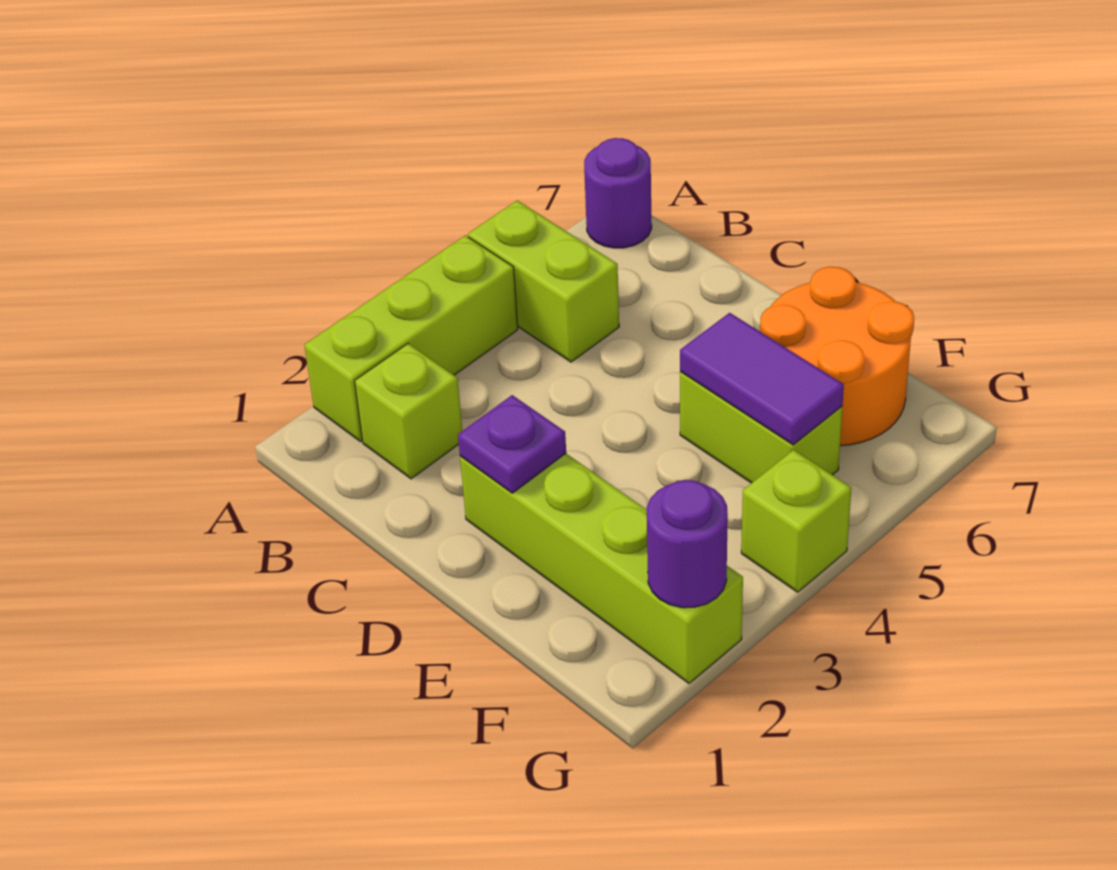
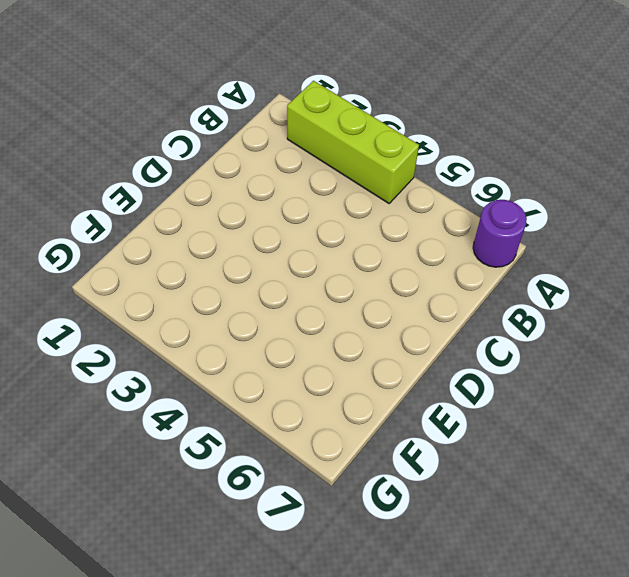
none -> lime 1x2 brick [468,200,619,362]
none -> lime 1x1 brick [355,344,462,479]

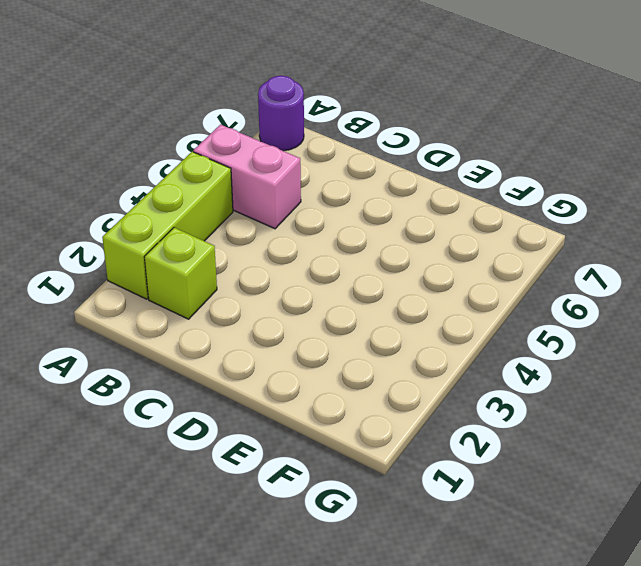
pink 1x2 brick [193,125,301,229] -> lime 1x2 brick [468,200,619,362]
none -> lime 1x4 brick [460,454,743,683]
none -> lime 1x2 brick [680,372,842,483]

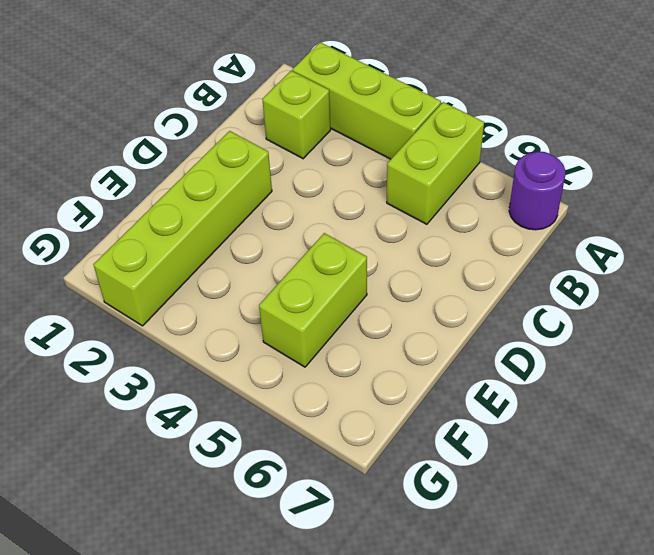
none -> orange 2x2 round brick [760,267,914,446]
none -> lime 1x1 brick [741,450,851,592]

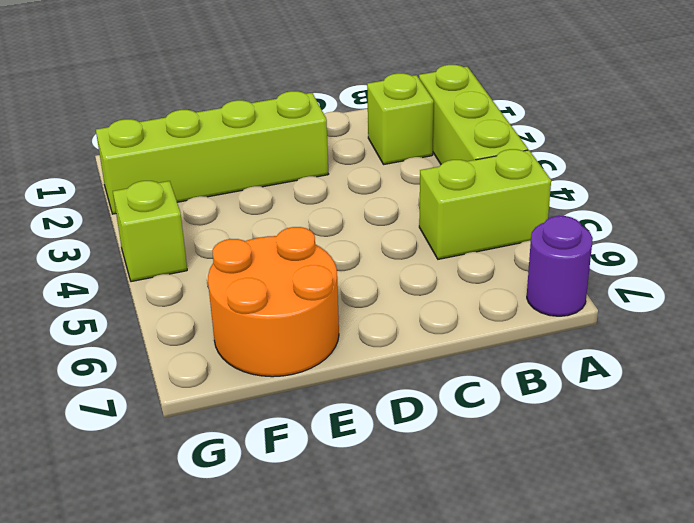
none -> lime 1x2 brick [680,372,842,483]
none -> purple 1x1 plate [458,395,566,493]

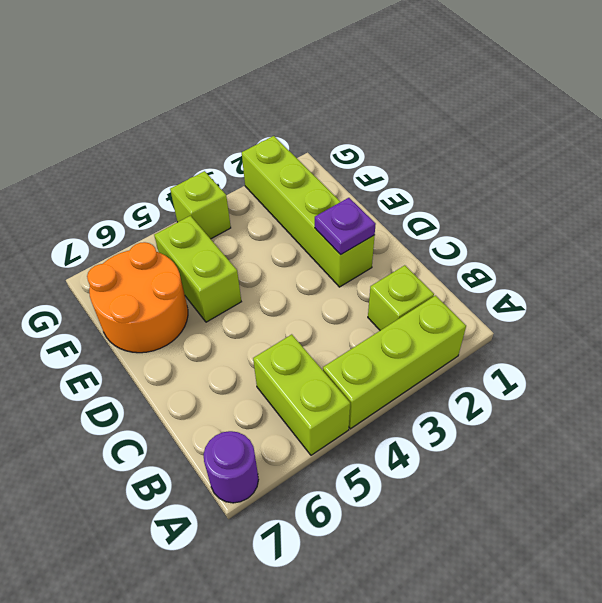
none -> purple 1x2 tile [680,313,844,445]
none -> purple 1x1 round brick [647,480,728,608]

